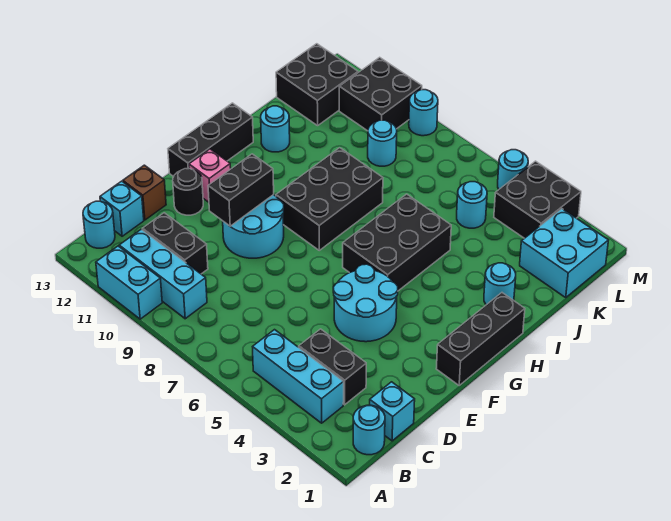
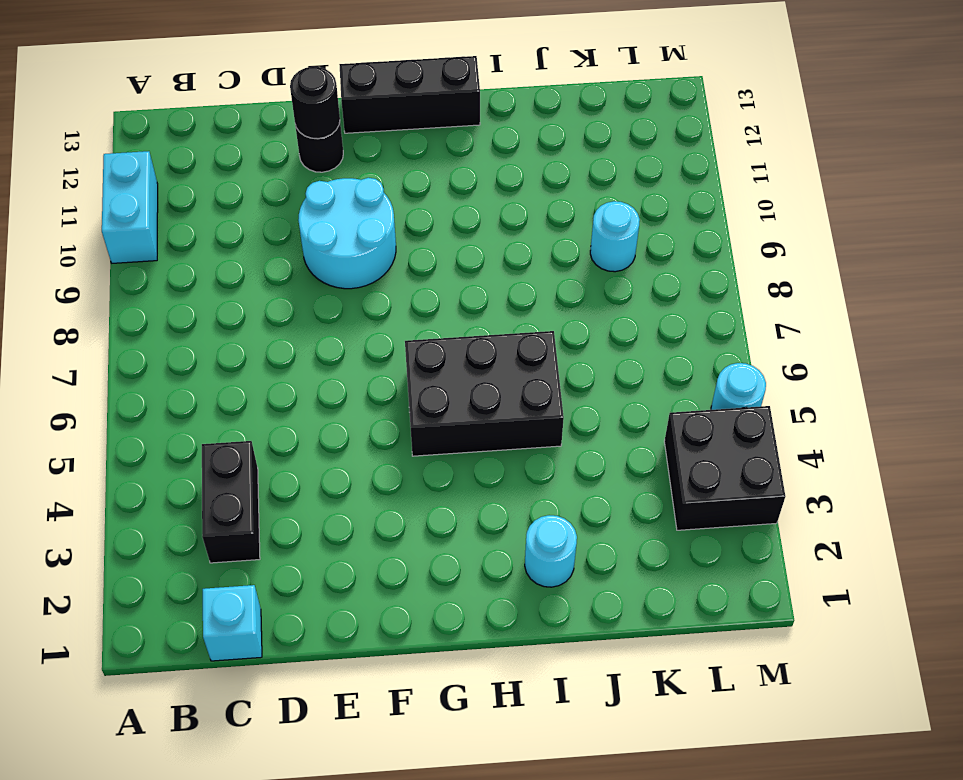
black 1x1 round brick [290,67,340,139] -> none
none -> cyan 1x1 round brick [353,405,385,455]
none -> cyan 1x3 brick [253,330,344,423]
none -> cyan 1x3 brick [119,229,207,319]

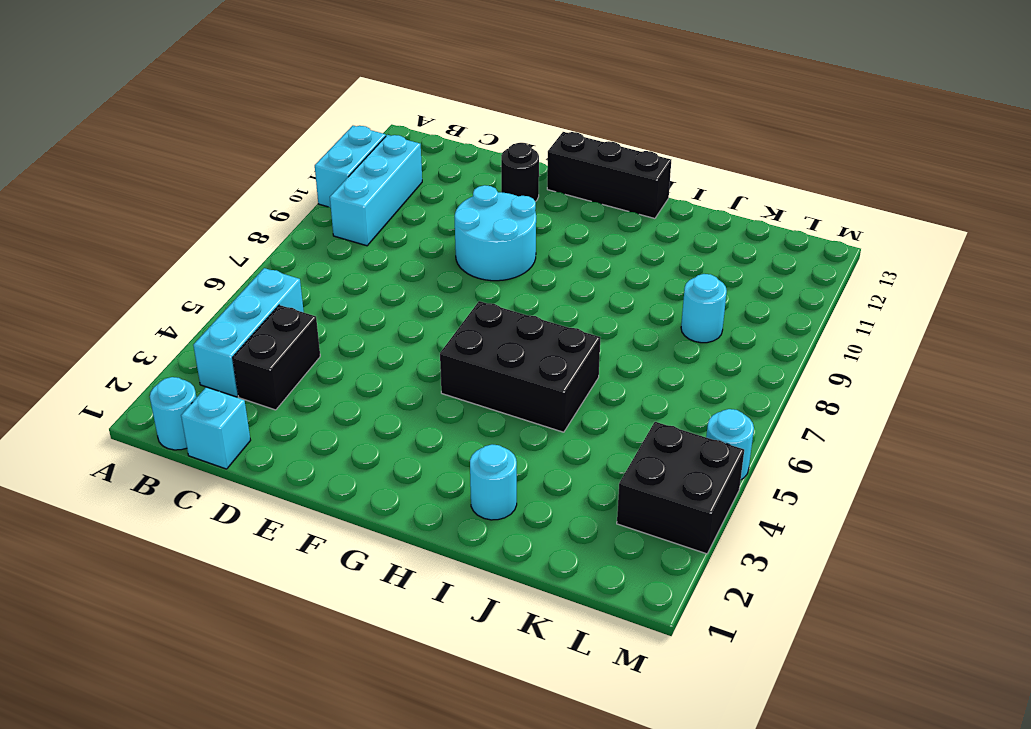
none -> cyan 1x1 round brick [83,201,115,248]
none -> black 1x2 brick [142,213,208,274]
none -> cyan 1x1 brick [100,181,144,236]

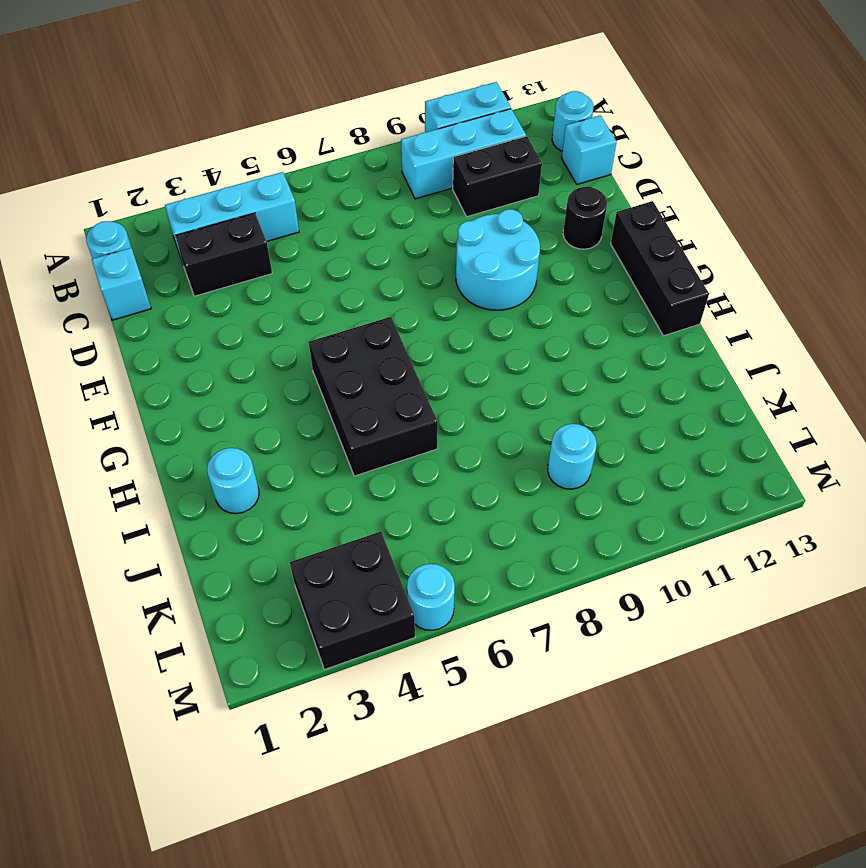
none -> brown 1x1 brick [123,165,166,220]
none -> cyan 2x2 round brick [333,264,398,342]
none -> black 1x3 brick [436,293,525,385]

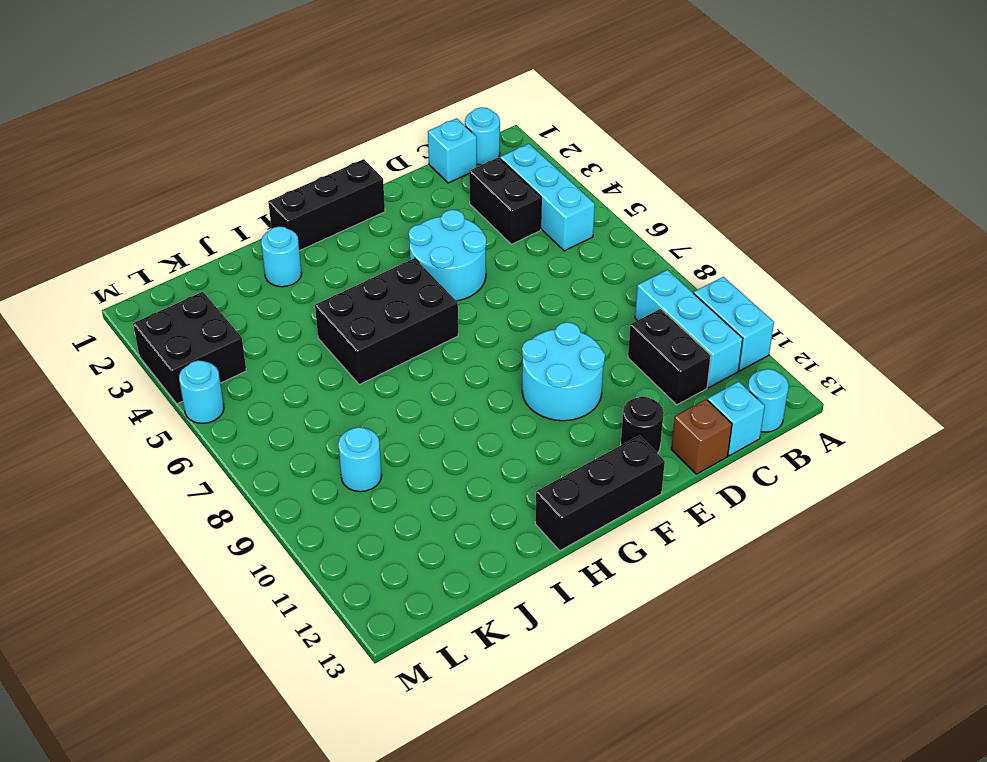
none -> pink 1x1 brick [189,149,231,202]
none -> black 2x3 brick [276,148,383,250]
none -> cyan 1x1 round brick [261,106,290,152]

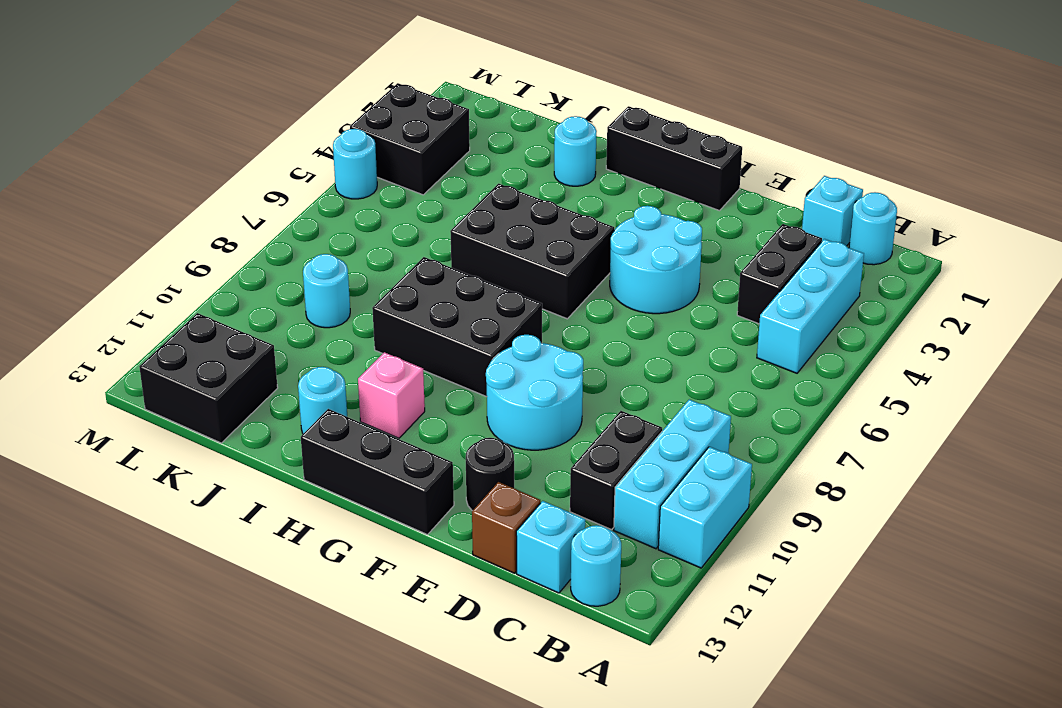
pink 1x1 brick [358,352,425,438] -> pink 1x1 brick moved to [189,149,231,202]
none -> cyan 2x2 brick [520,209,608,297]
none -> cyan 1x1 round brick [457,182,487,228]
none -> black 2x2 brick [339,57,422,131]

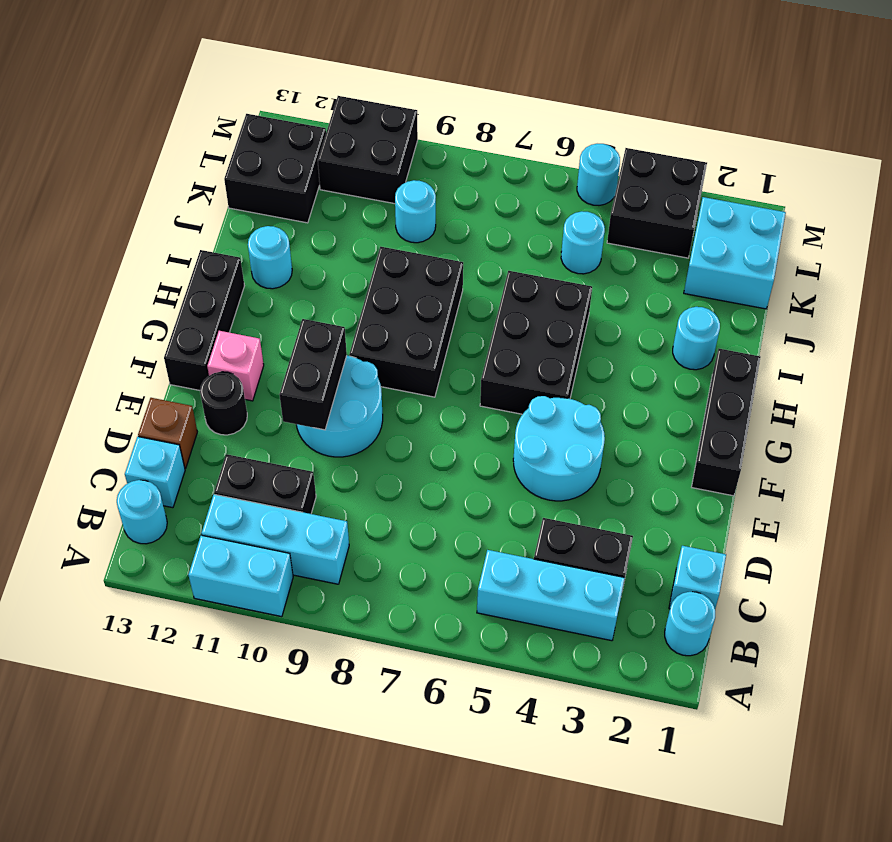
none -> cyan 1x1 round brick [409,90,438,136]

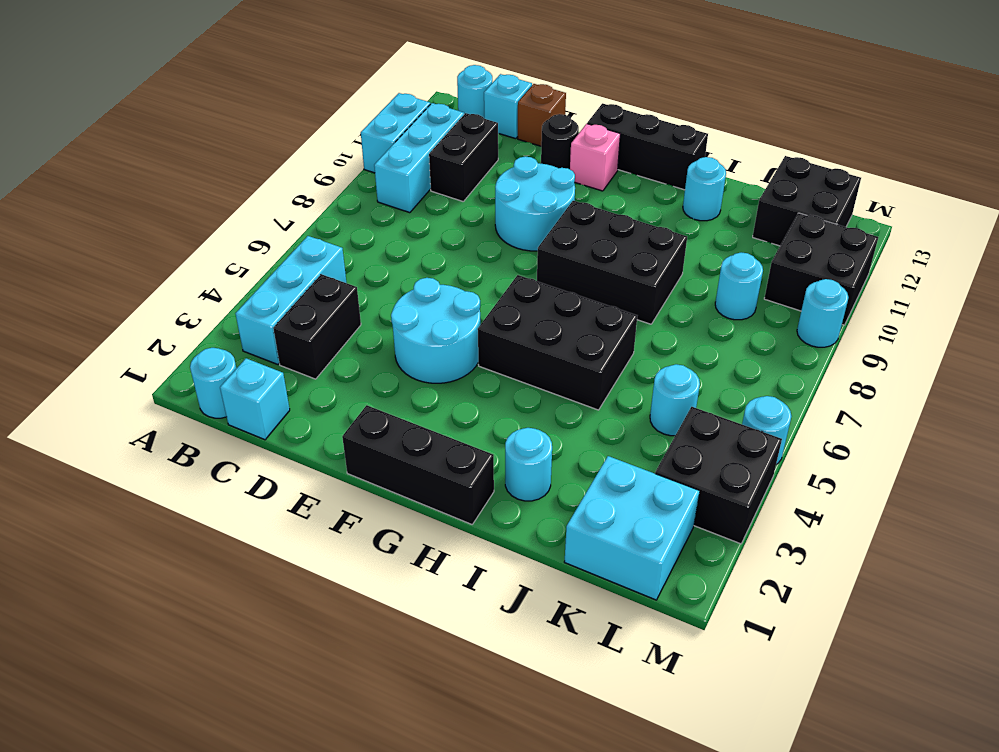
none -> black 1x2 brick [208,154,274,226]

